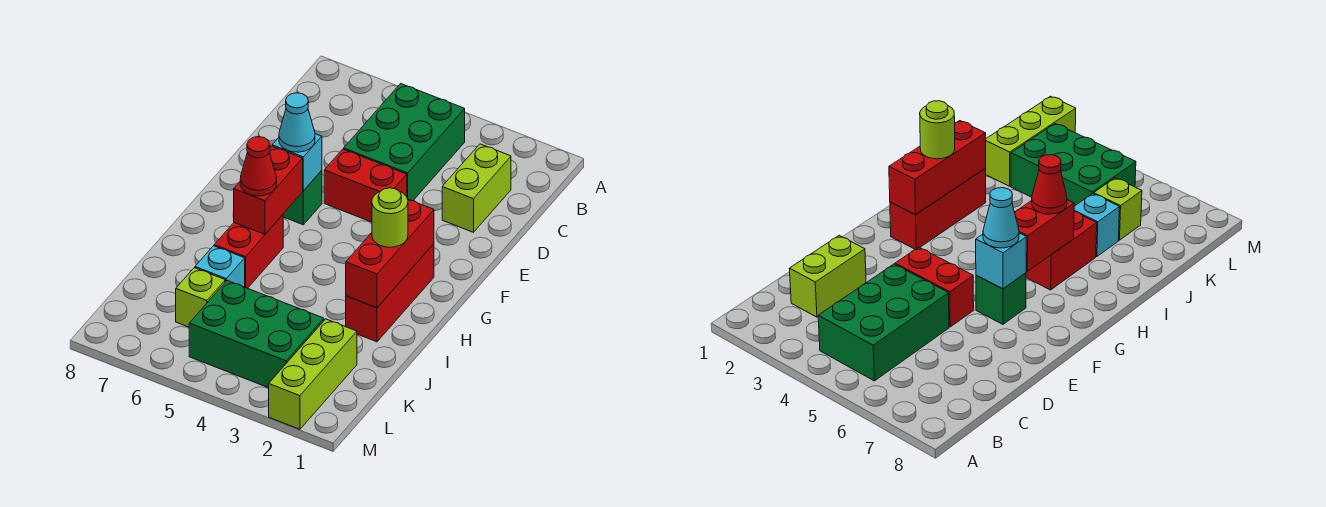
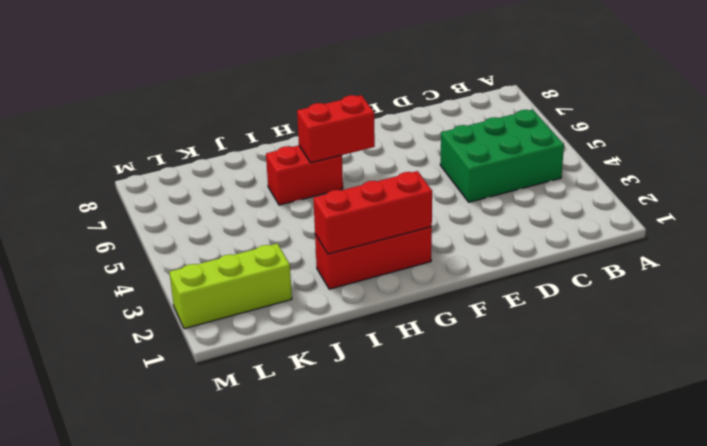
none -> lime 1x2 brick [442,144,511,232]
none -> red 1x2 brick [324,149,407,222]
none -> green 1x1 brick [283,170,322,225]

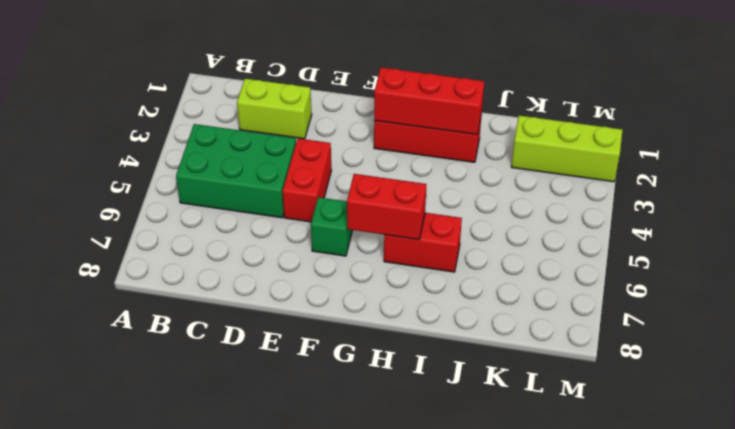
none -> cyan 1x1 brick [195,246,245,287]
none -> green 2x3 brick [189,281,324,388]
none -> lime 1x1 brick [176,268,225,327]

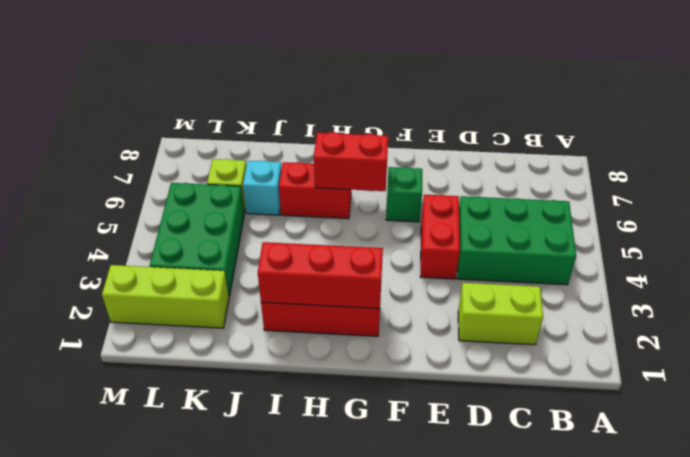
none -> cyan 1x1 brick [272,134,322,191]
none -> cyan 1x1 cone [279,93,315,152]
none -> lime 1x1 round brick [372,188,408,247]

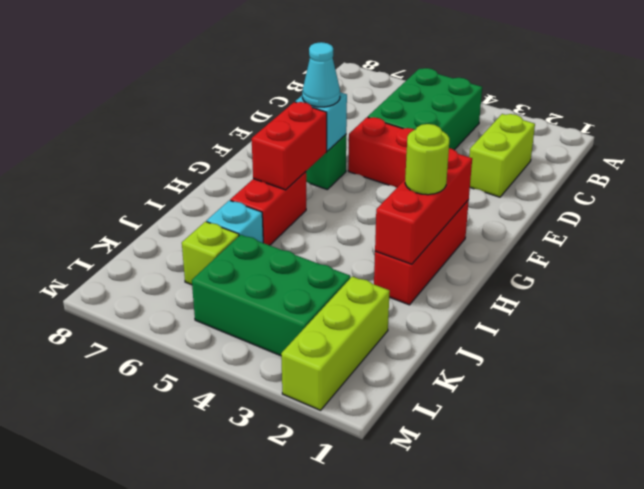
none -> red 1x1 cone [240,137,277,196]

